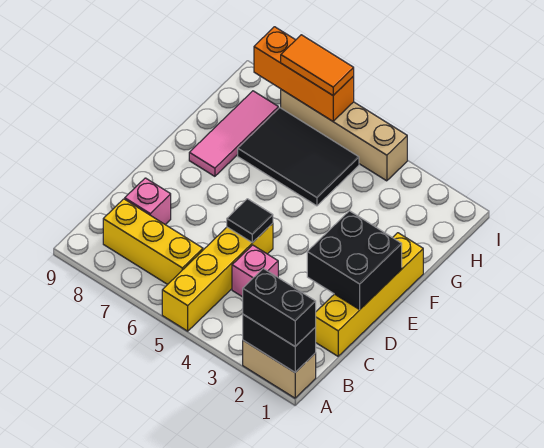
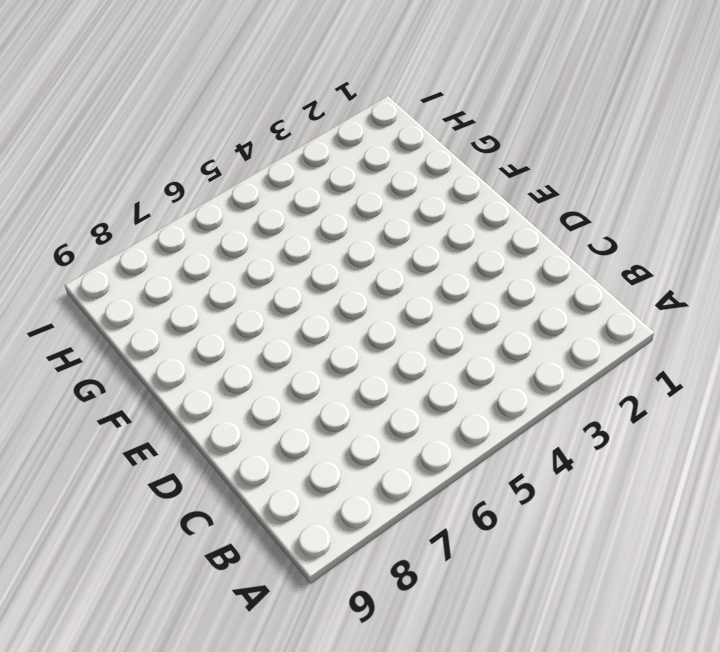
none -> tan 1x2 brick [243,340,316,398]
none -> yellow 1x4 brick [162,223,273,331]
none -> yellow 1x3 brick [103,199,203,284]

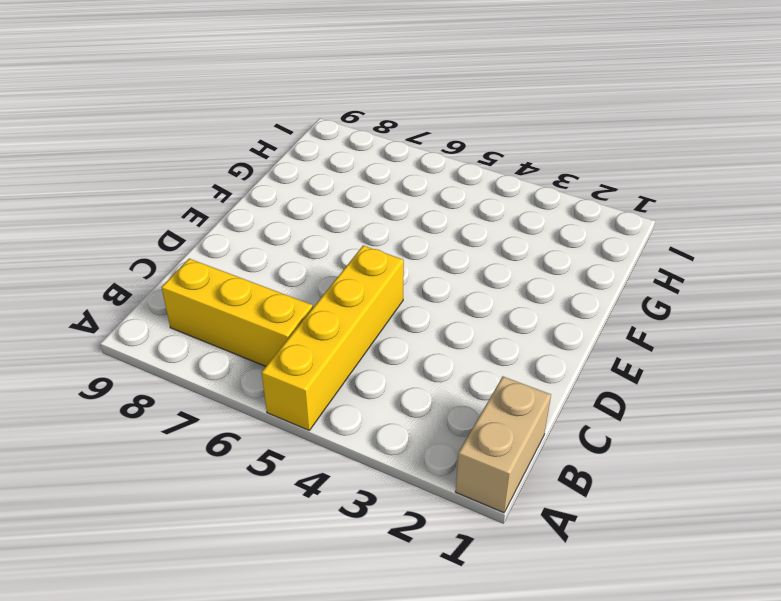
tan 1x2 brick [455,377,551,513] -> tan 1x2 brick turned to [243,340,316,398]
none -> yellow 1x4 brick [316,233,423,356]
none -> pink 1x1 brick [232,245,278,297]
none -> pink 1x1 brick [125,178,171,225]

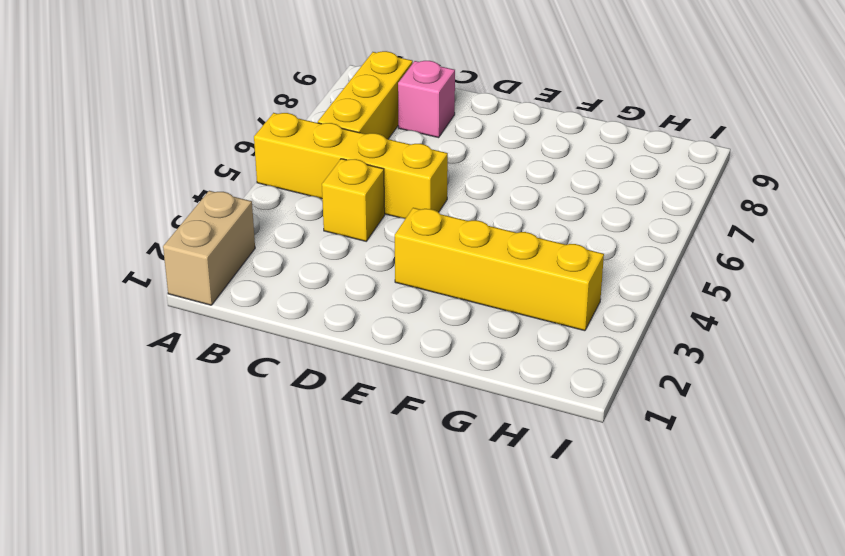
yellow 1x1 brick [322,159,385,241] -> pink 1x1 brick [232,245,278,297]
yellow 1x4 brick [395,208,604,331] -> yellow 1x4 brick moved to [316,233,423,356]
none -> pink 1x3 tile [189,91,278,176]
none -> black 2x3 tile [238,108,359,206]
none -> tan 1x4 brick [281,89,407,181]

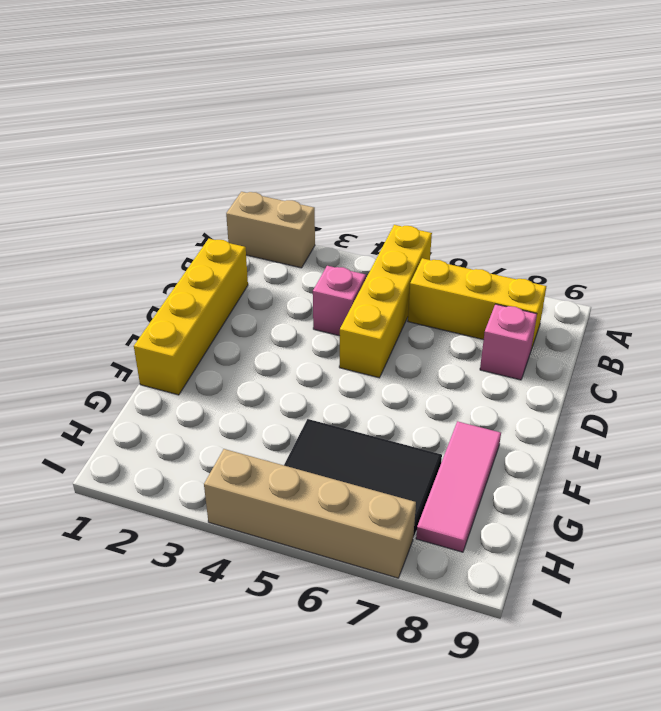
none -> black 1x2 brick [243,314,316,372]
none -> black 2x2 brick [307,211,402,309]
none -> black 1x1 tile [227,199,273,243]

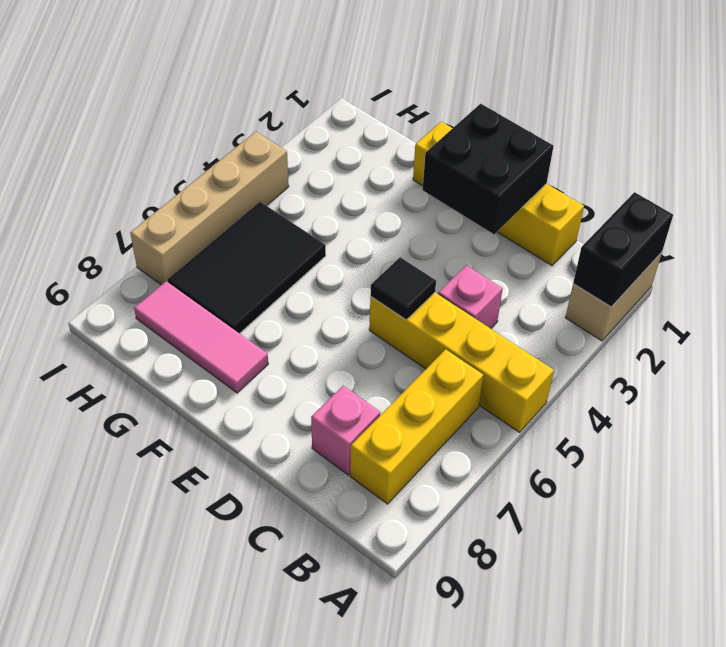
none -> orange 1x3 brick [254,27,354,121]
none -> black 1x2 brick [243,268,316,346]
none -> orange 1x2 tile [281,35,354,95]

